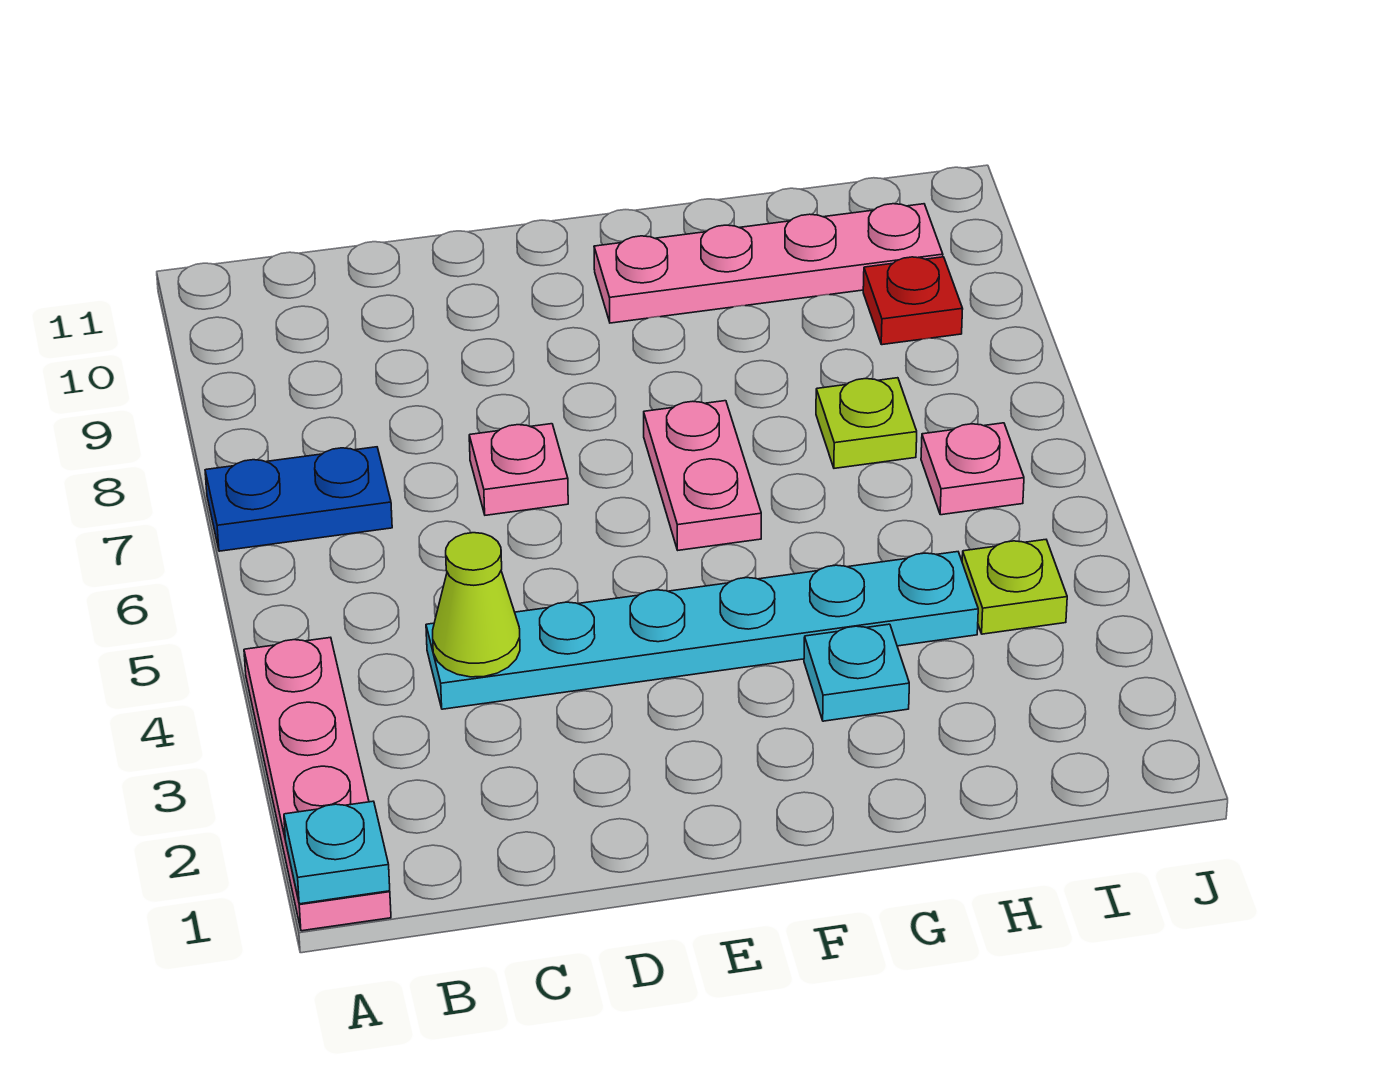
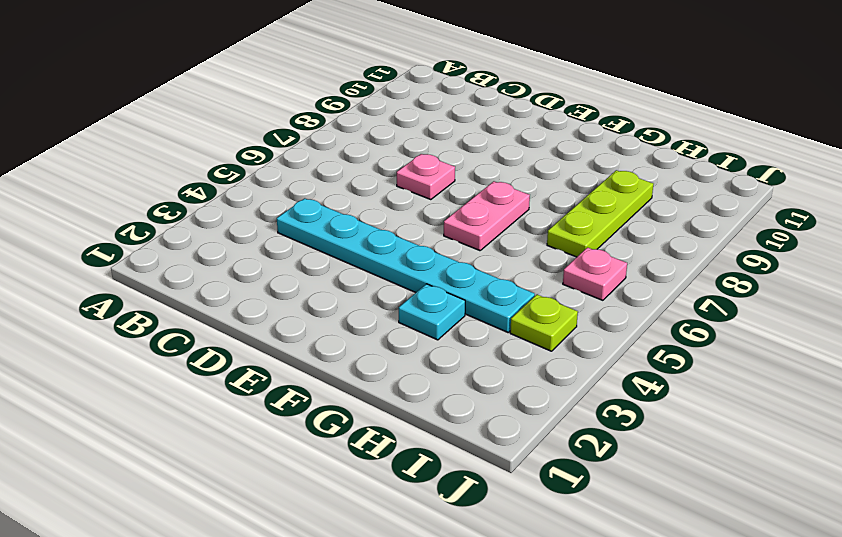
lime 1x3 plate [547,170,653,257] -> lime 1x1 plate [816,378,917,468]
none -> pink 1x4 plate [244,637,391,931]
none -> blue 1x2 plate [205,447,392,551]
none -> pink 1x4 plate [594,204,943,323]

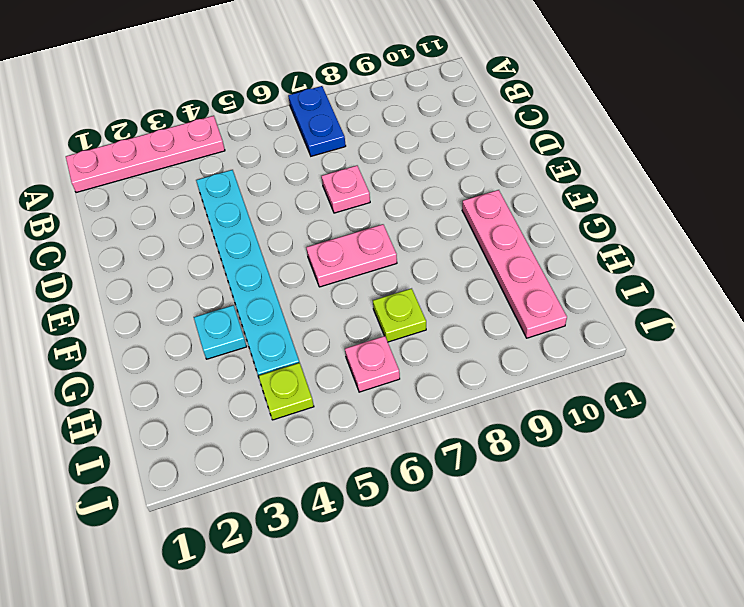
none -> red 1x1 plate [863,257,963,345]
none -> cyan 1x1 plate [284,801,390,904]
none -> lime 1x1 cone [433,533,520,677]

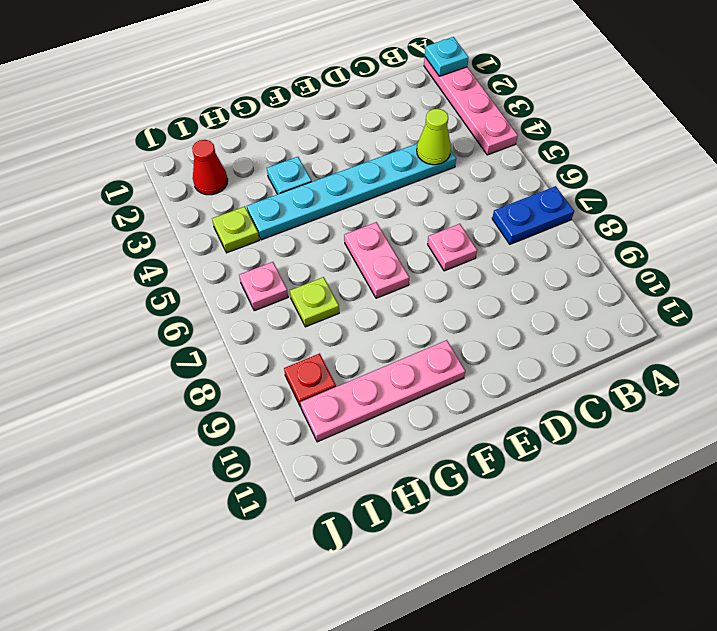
red 1x1 cone [192,140,228,195] -> none

